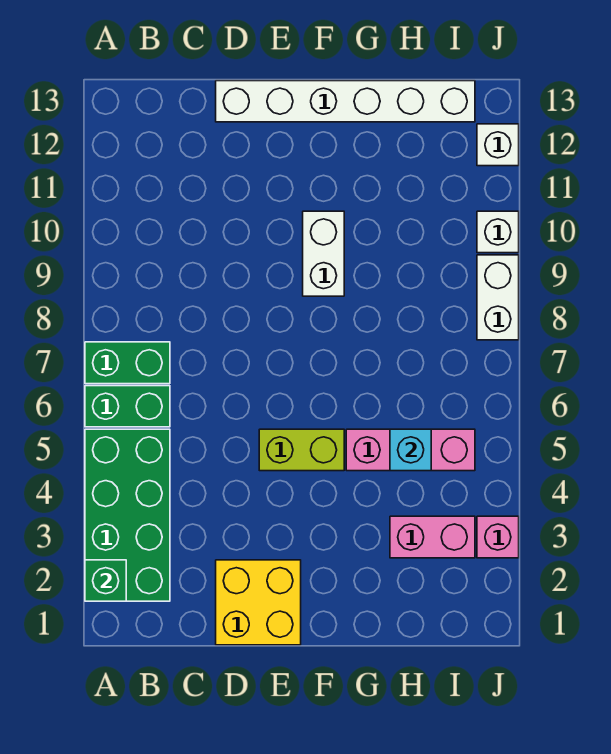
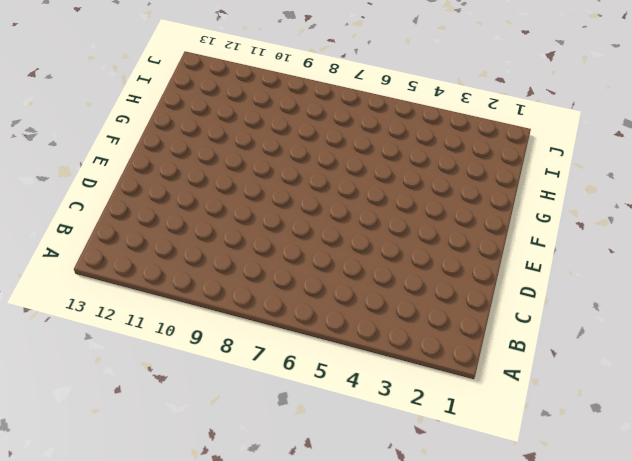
none -> green 2x4 brick [85,429,170,601]
none -> green 1x2 brick [85,386,170,427]
none -> green 1x2 brick [85,342,170,384]

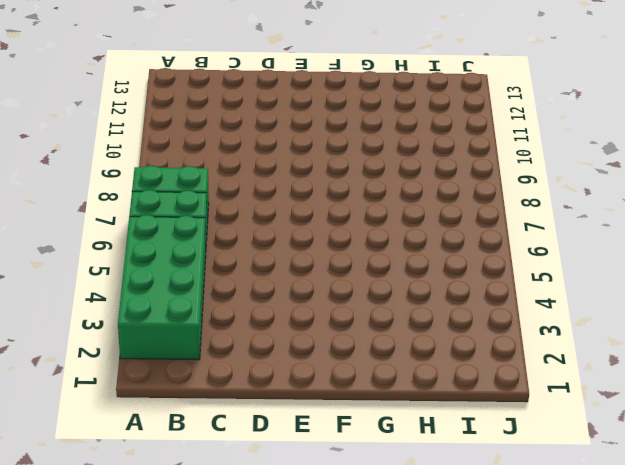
none -> yellow 2x2 brick [216,560,301,645]
none -> white 1x6 brick [216,81,475,122]
none -> lime 1x2 brick [259,429,344,471]

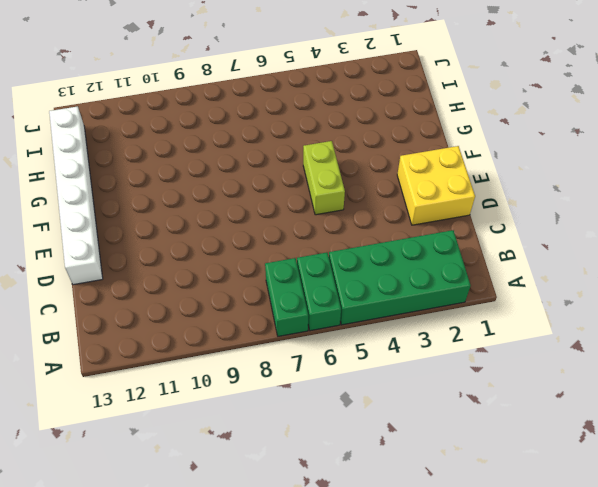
none -> white 1x2 brick [303,211,344,296]
none -> pink 1x3 brick [346,429,475,471]
none -> pink 1x2 brick [390,516,475,558]

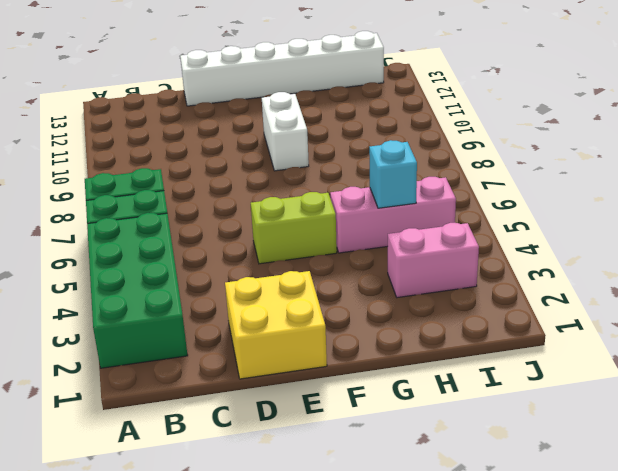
none -> pink 1x1 brick [477,516,519,558]
none -> white 1x2 brick [477,255,519,340]
none -> white 1x1 brick [477,211,519,253]

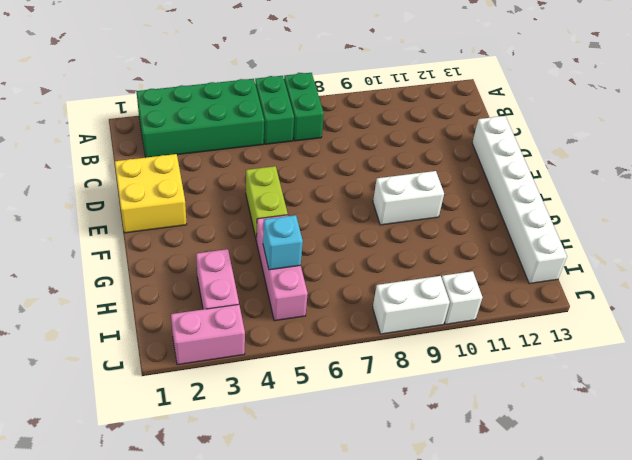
pink 1x2 brick [171,304,245,365] -> pink 1x1 brick [477,516,519,558]
none -> white 1x1 brick [477,124,519,166]
none -> green 1x1 brick [85,560,126,601]

